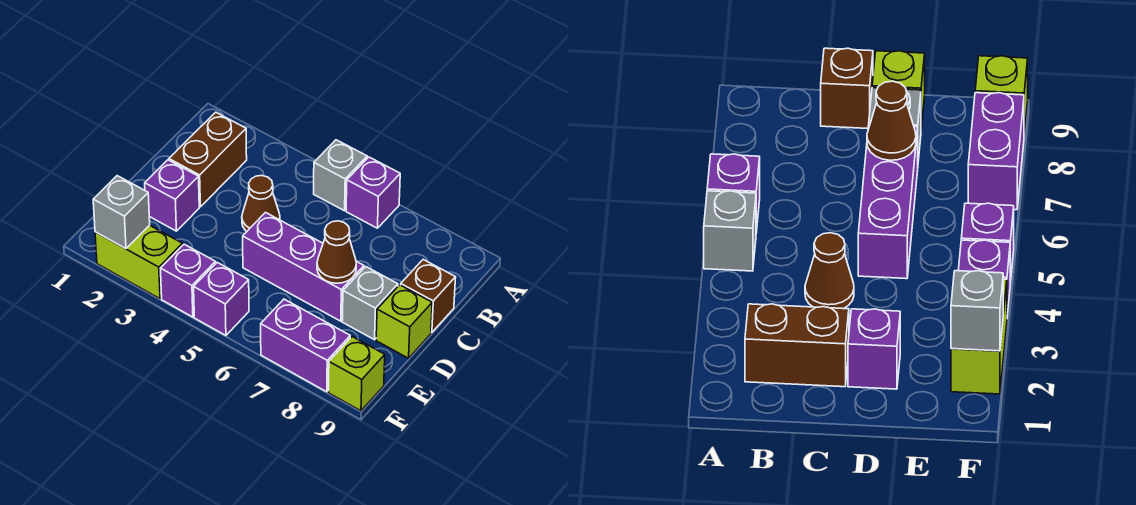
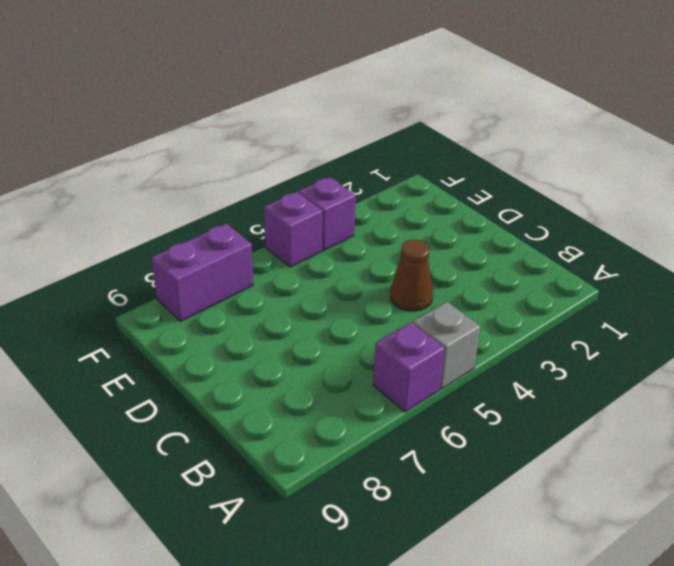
none -> brown 1x2 brick [169,112,247,207]
none -> brown 1x1 brick [401,260,456,332]
none -> purple 1x1 brick [145,160,199,231]

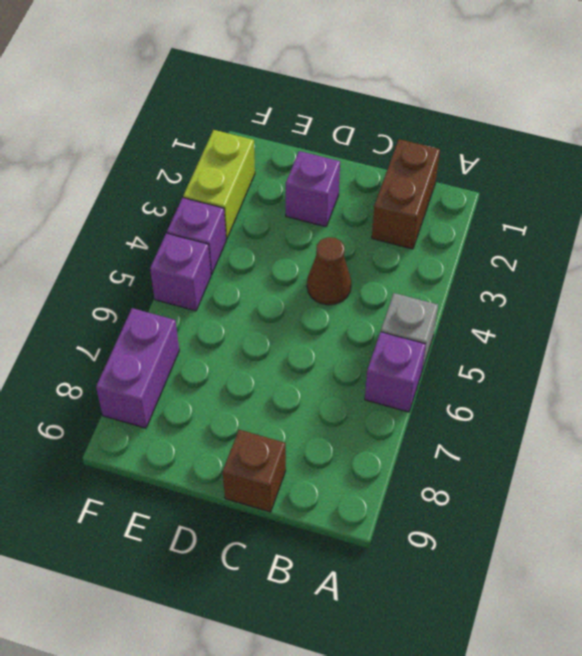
brown 1x2 brick [372,139,440,249] -> brown 1x2 brick turned to [169,112,247,207]
none -> purple 1x3 brick [243,213,364,321]
none -> grey 1x1 brick [342,267,398,340]
none -> lime 1x1 brick [376,285,432,358]

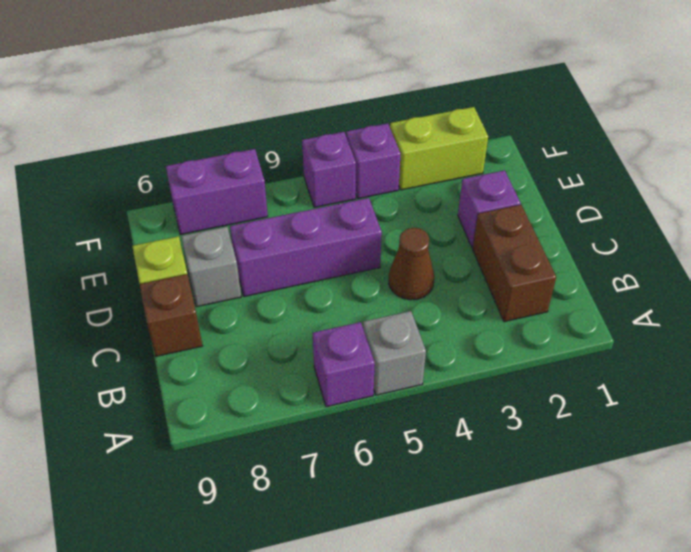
none -> lime 1x1 brick [328,337,385,411]
none -> brown 1x1 cone [317,221,356,283]
none -> grey 1x1 brick [93,176,150,249]

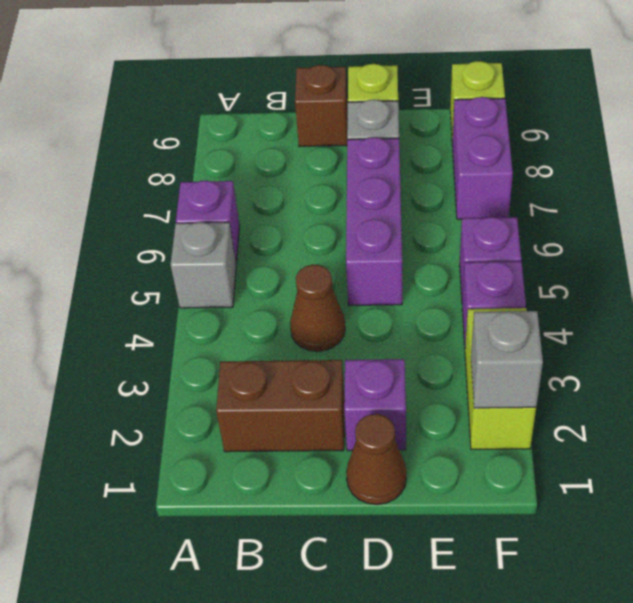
brown 1x1 cone [346,414,406,505] -> brown 1x1 cone moved to [317,221,356,283]

